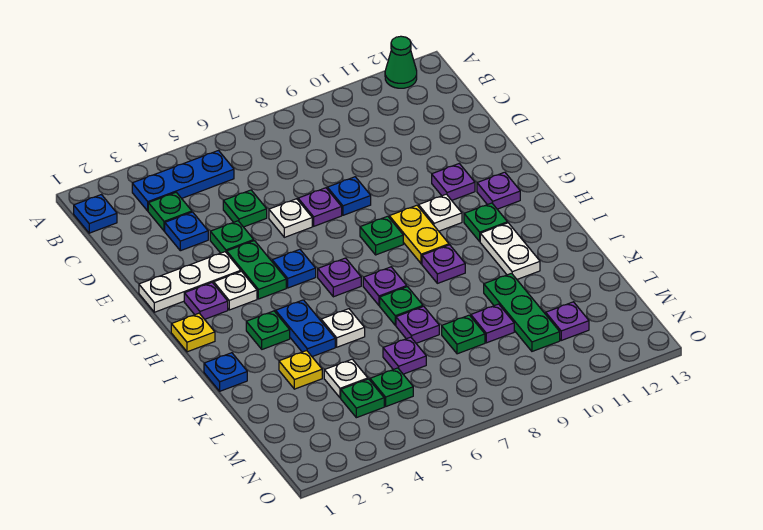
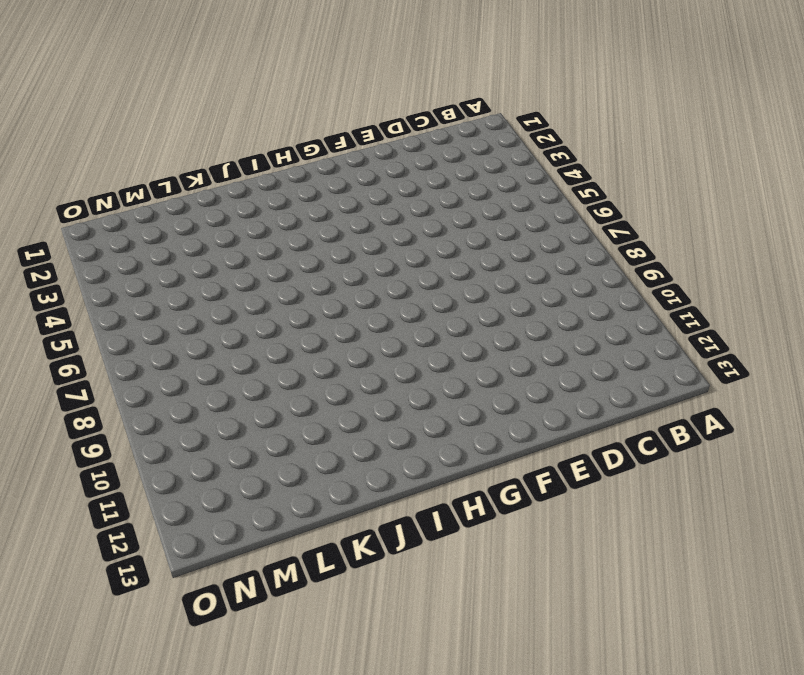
none -> green 1x1 cone [385,36,417,88]
none -> blue 1x1 plate [74,195,117,233]
none -> blue 1x3 plate [132,151,234,211]
none -> green 1x1 plate [148,192,192,231]

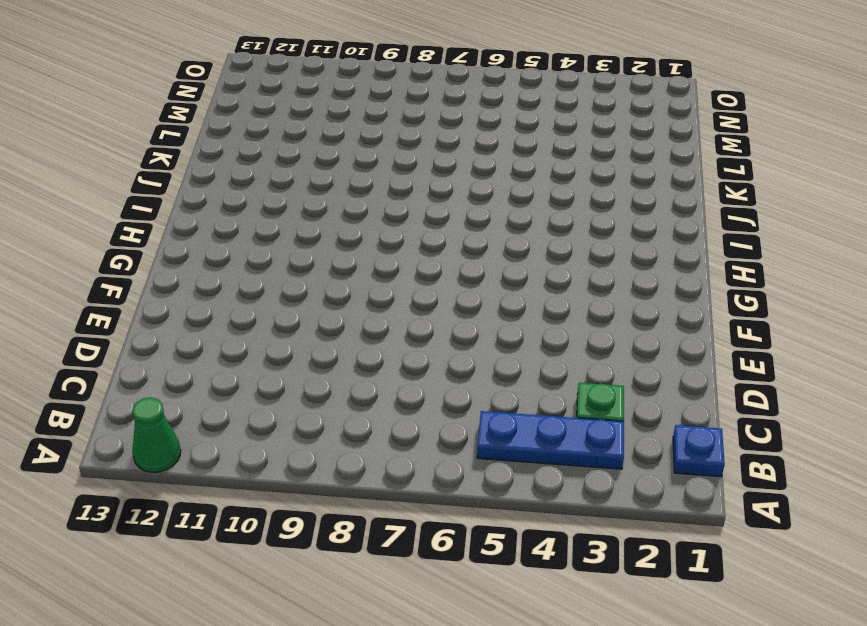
none -> blue 1x1 plate [165,212,208,251]
none -> green 1x1 plate [223,190,267,227]
none -> green 1x1 plate [210,221,254,253]
none -> white 1x1 plate [269,199,312,237]

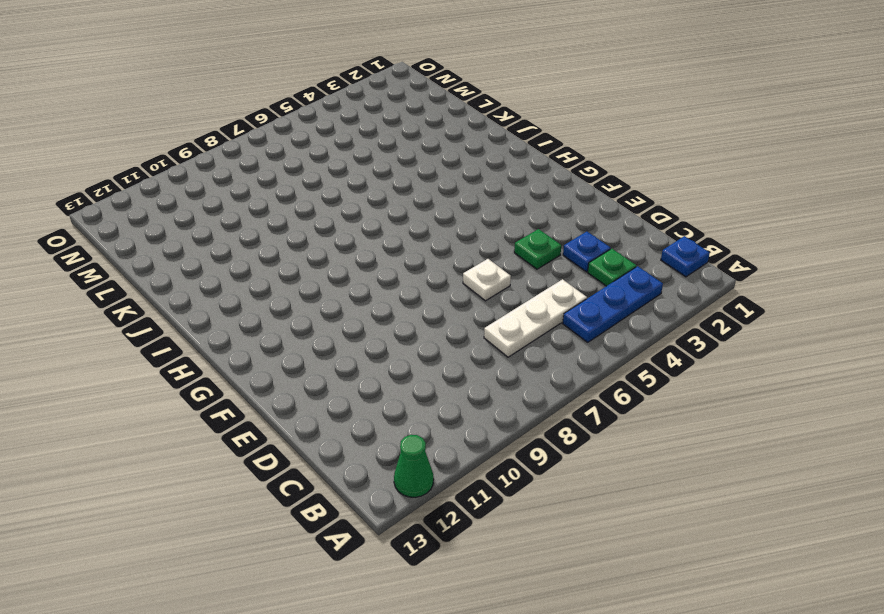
white 1x3 plate [484,279,587,357] -> white 1x3 plate moved to [139,252,241,312]
none -> green 1x1 plate [223,190,267,227]
none -> purple 1x1 plate [298,188,342,226]
none -> blue 1x1 plate [327,177,371,215]
none -> green 1x2 plate [227,241,286,299]

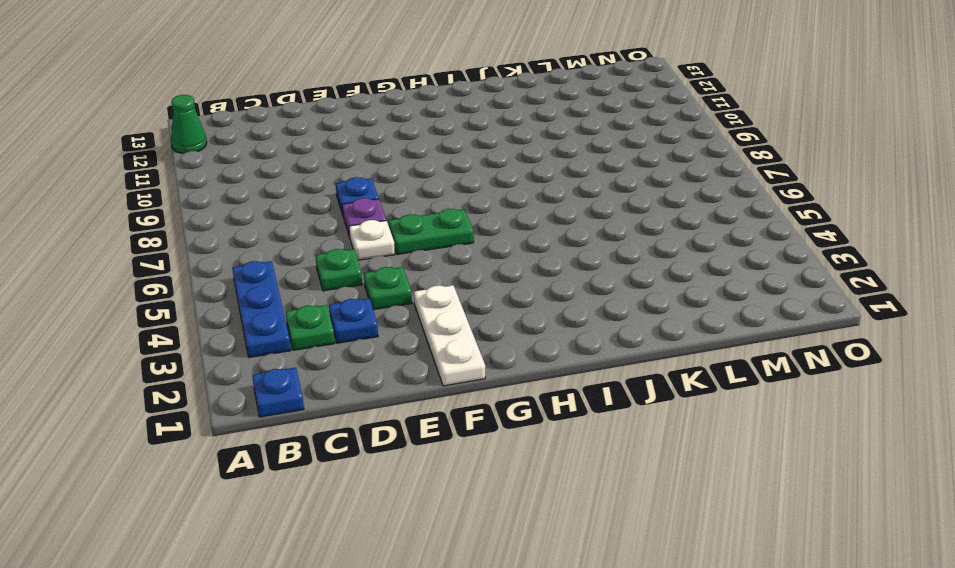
green 1x2 plate [389,209,474,254] -> green 1x2 plate moved to [227,241,286,299]
none -> purple 1x1 plate [432,164,475,200]
none -> purple 1x1 plate [184,283,228,319]
none -> white 1x1 plate [214,271,257,310]
none -> blue 1x1 plate [272,249,316,288]

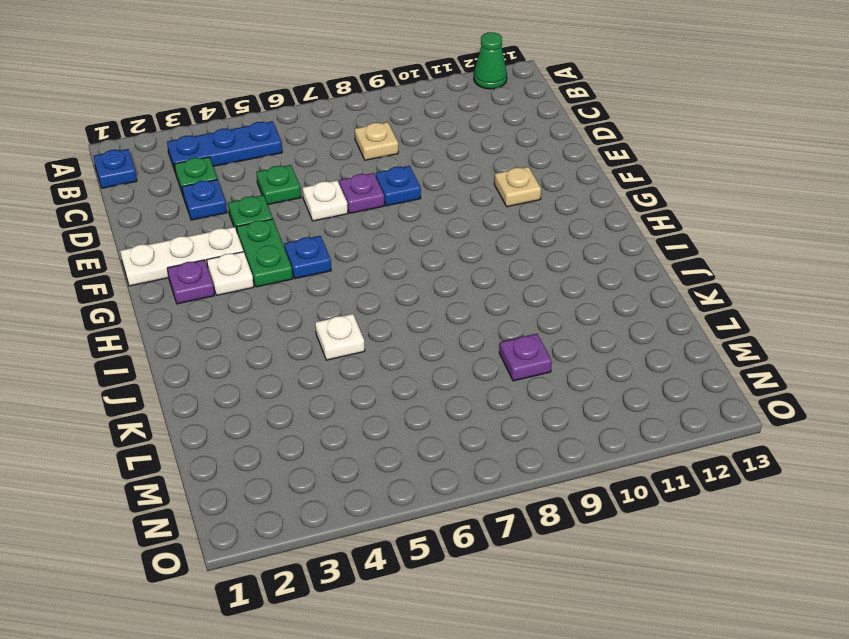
tan 1x1 plate [355,122,398,160] -> none
tan 1x1 plate [494,167,541,207] -> purple 1x1 plate [432,164,475,200]
none -> green 1x1 plate [360,216,403,255]
none -> yellow 1x2 plate [389,205,449,264]
none -> white 1x1 plate [419,194,462,231]
none -> purple 1x1 plate [477,172,520,209]

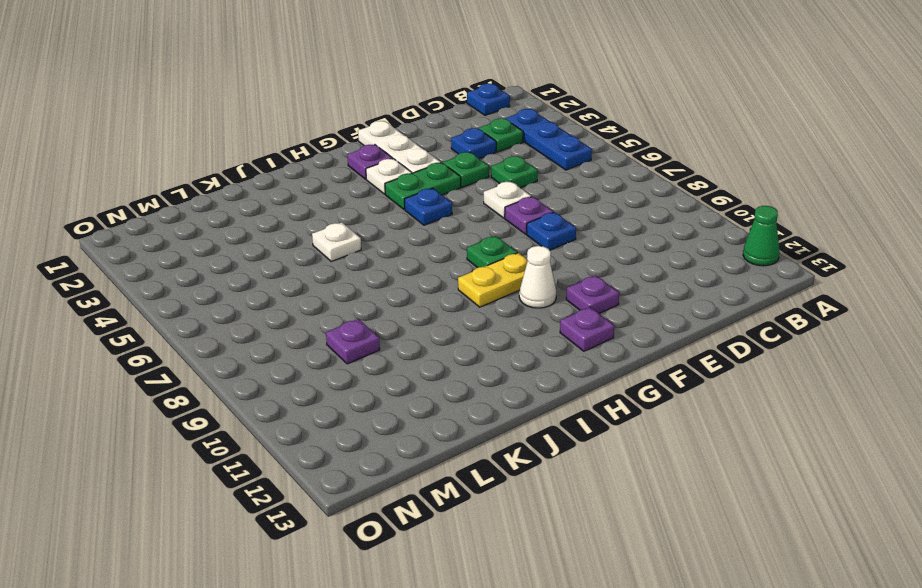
white 1x1 cone [519,246,556,308] -> white 1x1 plate [419,194,462,231]
none -> yellow 1x1 plate [171,313,215,352]
none -> purple 1x1 plate [318,258,361,297]
none -> green 1x1 plate [464,203,508,241]
none -> green 1x1 plate [246,311,290,349]

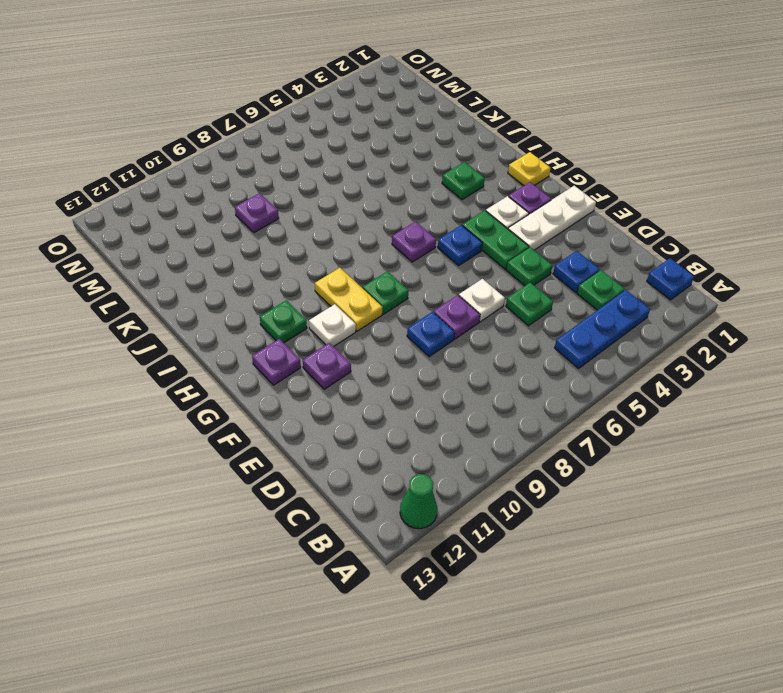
none -> blue 1x2 plate [276,300,335,357]
none -> purple 1x1 plate [363,267,407,305]
none -> purple 1x1 plate [422,245,465,283]
none -> white 1x2 plate [480,223,540,279]

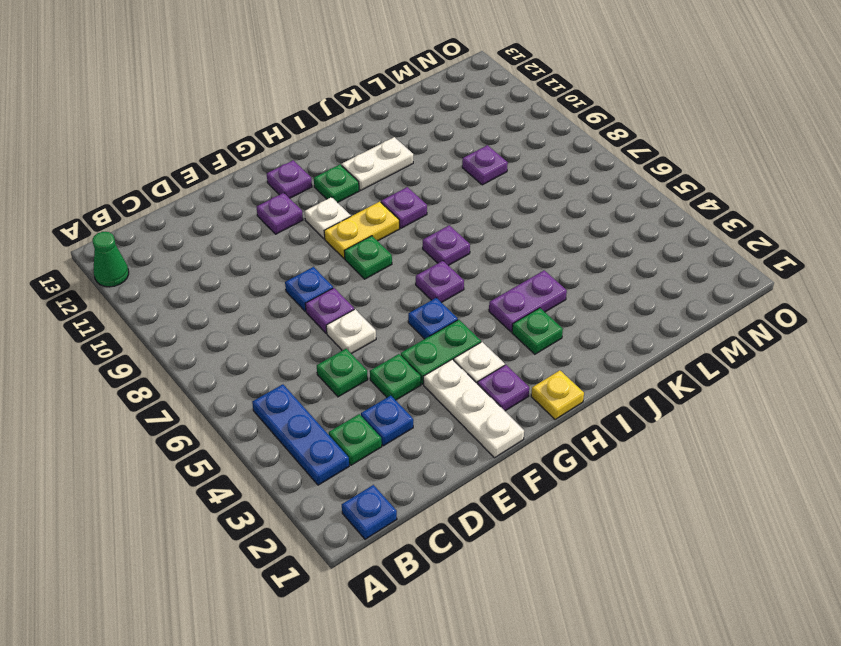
purple 1x2 plate [489,270,567,332] -> blue 1x2 plate [276,300,335,357]
none -> blue 1x1 plate [204,353,247,391]
none -> white 1x1 plate [321,309,365,347]
none -> green 1x1 plate [380,287,423,325]
none -> yellow 1x1 plate [279,350,322,389]

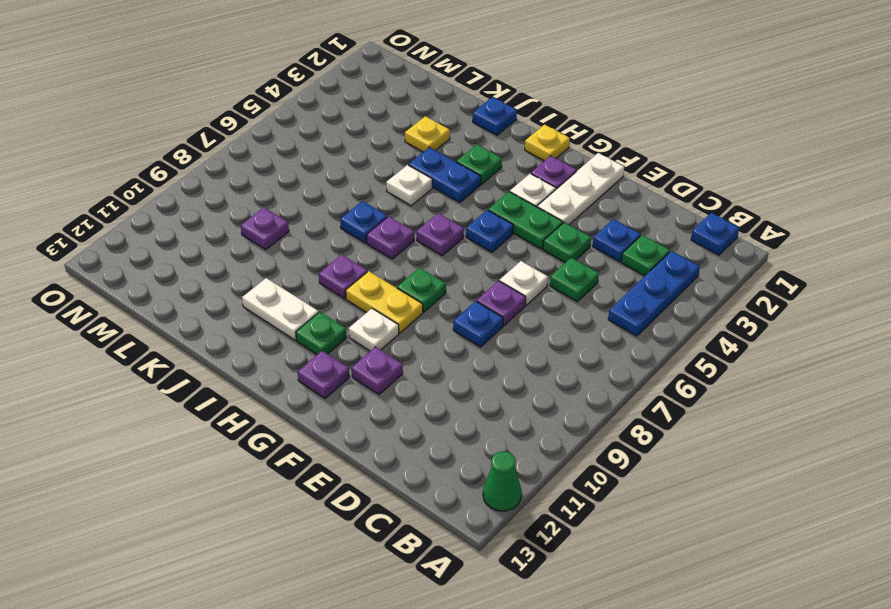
blue 1x1 plate [340,201,387,243] -> green 1x1 plate [380,287,423,325]
none -> purple 1x1 plate [396,306,439,343]
none -> green 1x3 plate [484,273,560,351]
none -> white 1x1 plate [324,359,368,398]
none -> purple 1x1 plate [383,337,426,374]

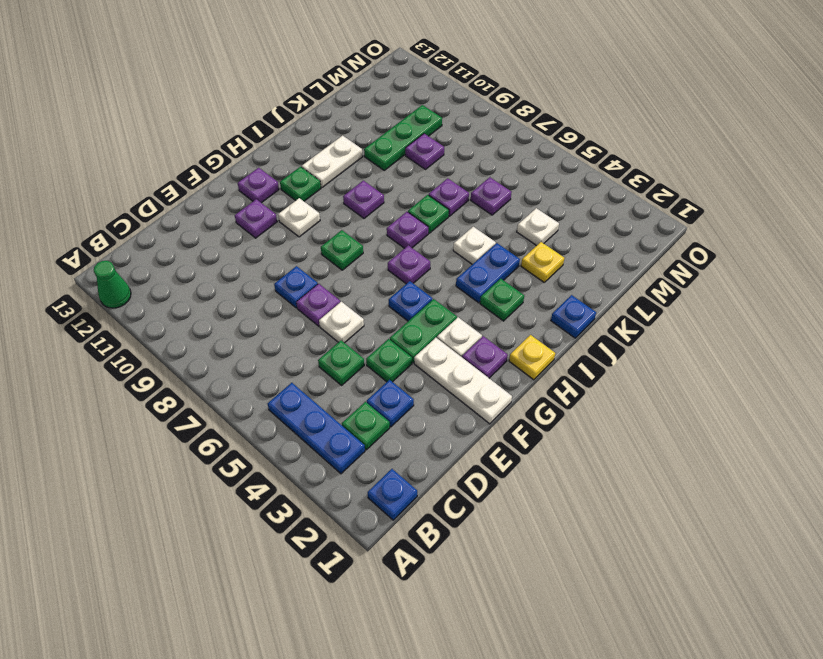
none -> yellow 1x2 plate [389,205,449,264]
none -> green 1x1 plate [442,315,485,354]
none -> green 1x1 plate [341,379,384,418]
none -> green 1x1 plate [370,368,413,406]

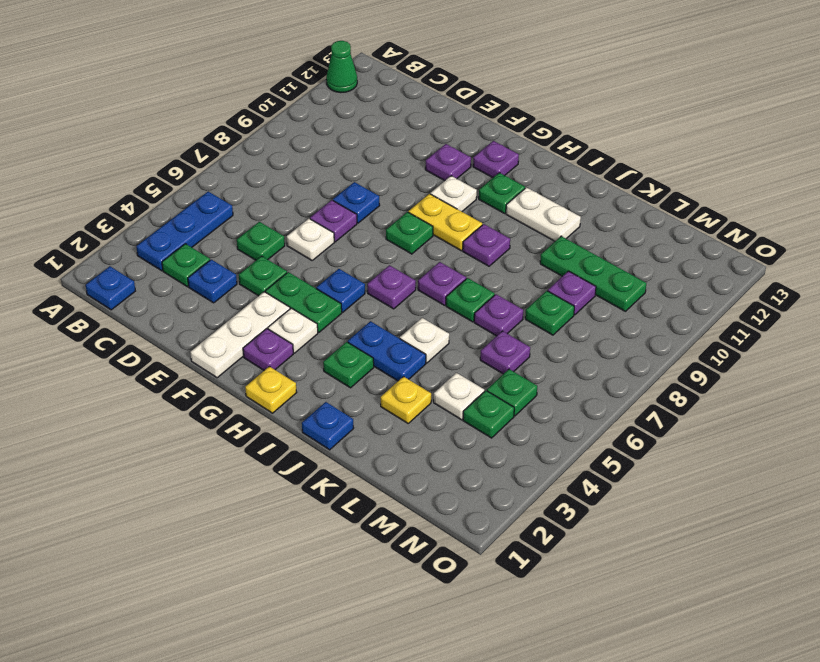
none -> purple 1x1 plate [546,302,589,340]

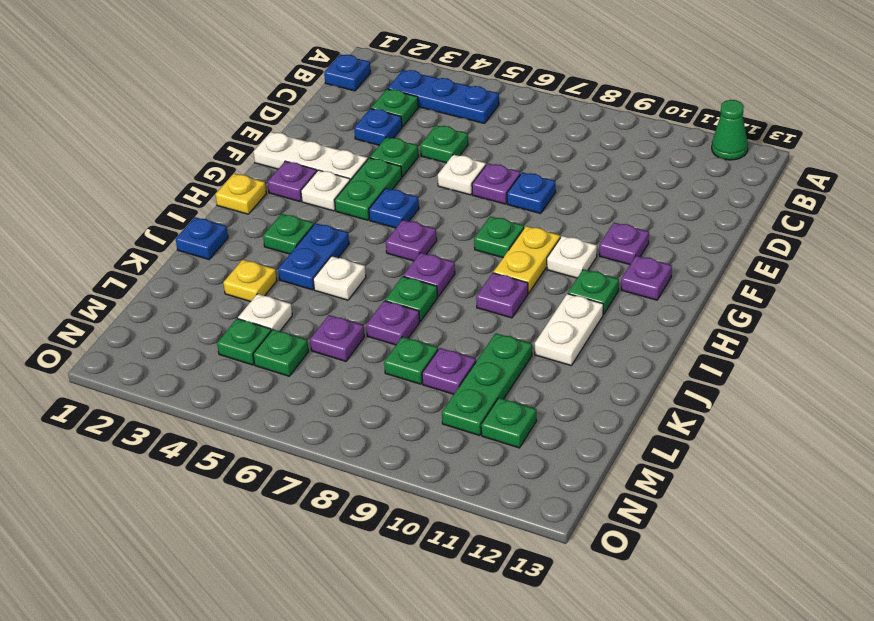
green 1x1 plate [481,398,536,448] -> purple 1x1 plate [546,302,589,340]

